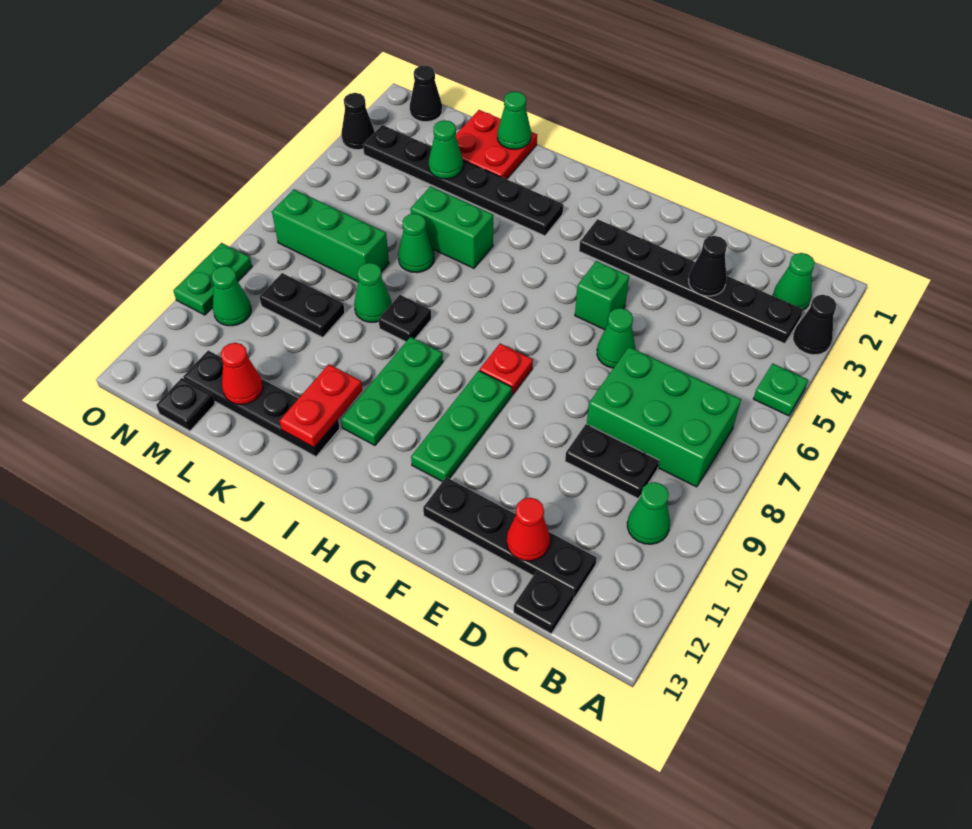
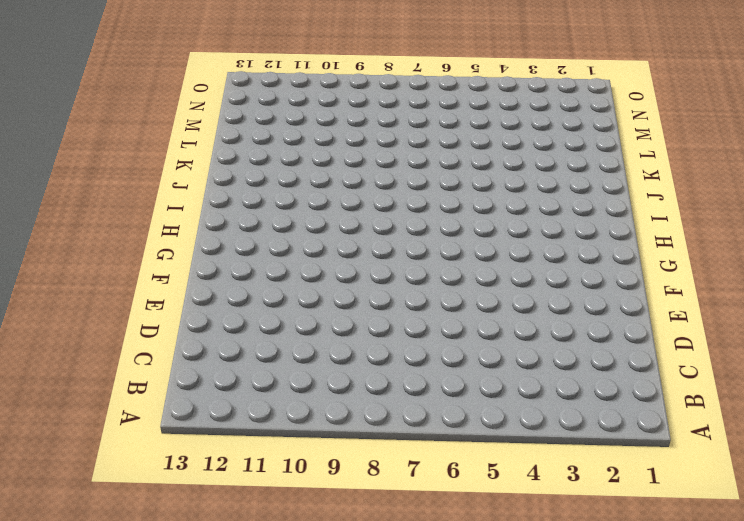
none -> black 1x1 cone [793,295,837,355]
none -> green 1x1 plate [753,364,808,416]
none -> green 1x1 cone [773,253,815,310]
none -> black 1x6 plate [579,219,803,344]

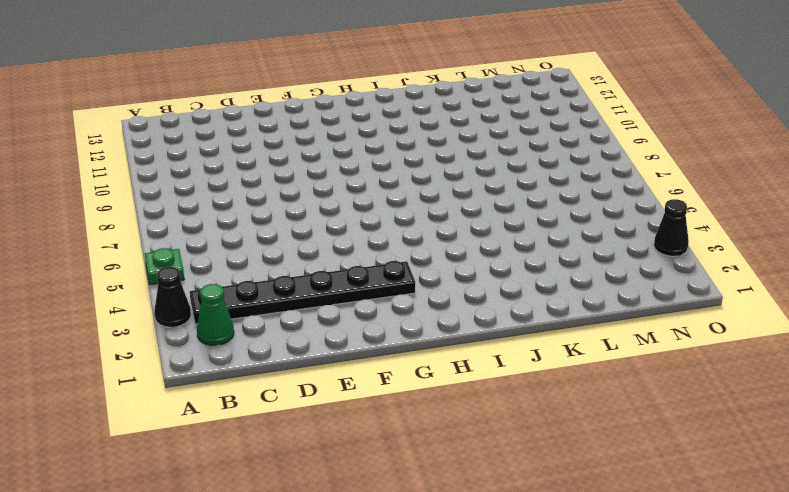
none -> green 2x3 brick [587,347,741,487]
none -> green 1x1 cone [627,482,670,544]
none -> black 1x2 plate [565,424,659,499]
none -> black 1x4 plate [423,477,597,598]

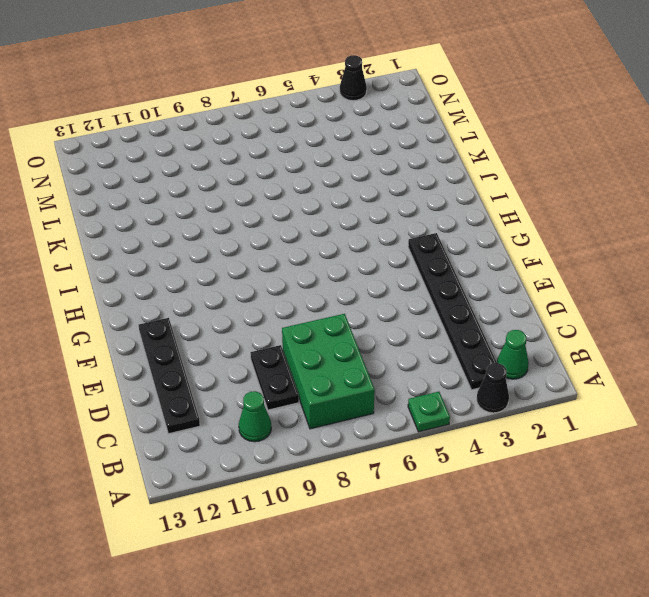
none -> black 1x1 plate [514,572,574,634]
none -> green 1x1 cone [597,308,635,368]
none -> green 1x1 brick [575,261,629,330]
none -> red 1x1 plate [480,344,533,395]

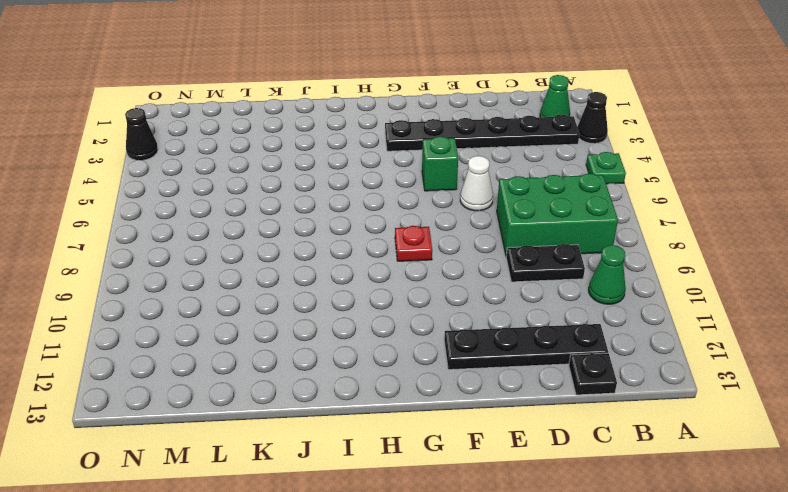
white 1x1 cone [460,156,493,211] -> green 1x1 cone [597,308,635,368]
none -> green 1x3 plate [411,371,512,482]
none -> black 1x6 plate [363,125,563,236]
none -> green 1x3 plate [341,337,443,445]
none -> green 1x2 brick [410,186,493,268]

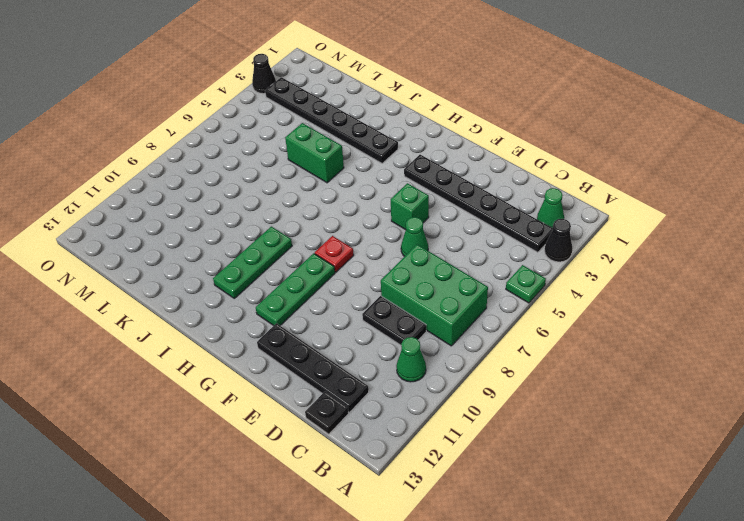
none -> black 1x1 plate [379,295,431,342]
none -> black 1x4 plate [183,350,340,457]
none -> red 2x2 plate [456,110,537,179]
none -> green 1x1 cone [398,214,434,273]

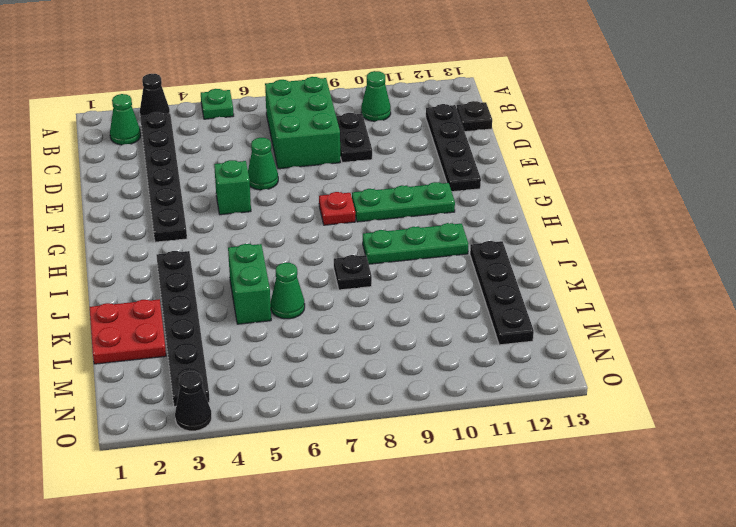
none -> green 1x1 cone [354,263,391,322]
none -> green 1x3 brick [272,190,389,282]
none -> black 1x2 plate [259,273,345,337]
none -> black 1x1 plate [156,378,215,431]

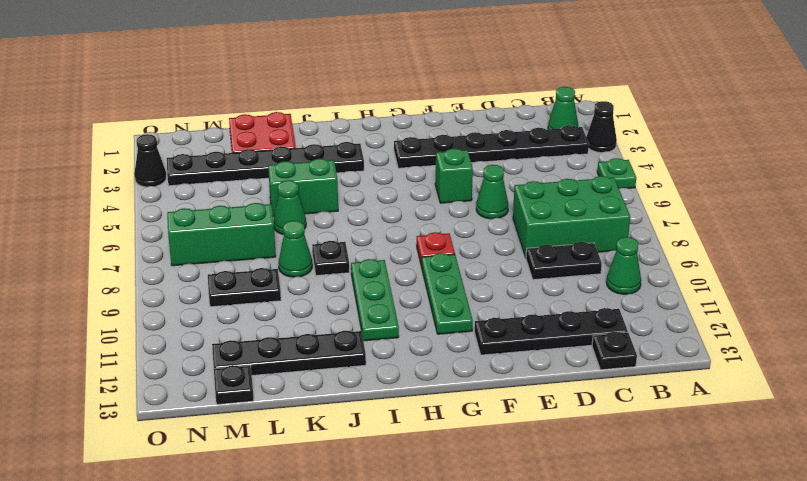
none -> black 1x1 cone [410,65,442,122]
none -> green 1x1 cone [211,266,251,326]
none -> green 1x2 plate [173,243,252,315]
none -> black 1x1 cone [689,236,727,296]

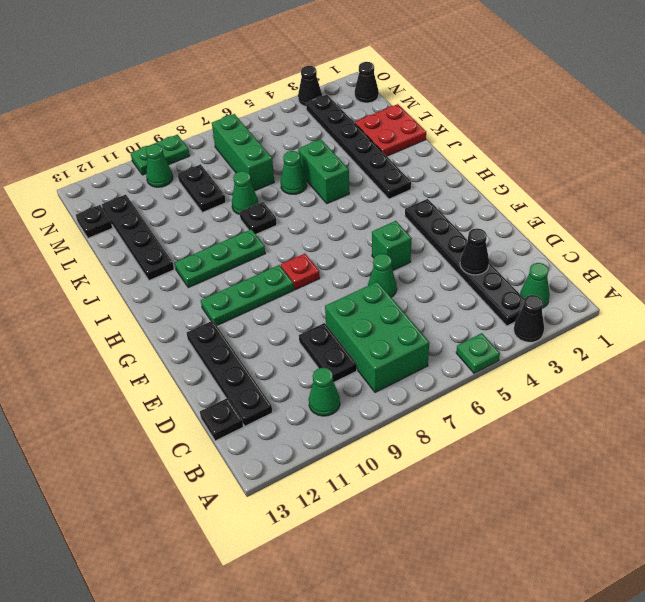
none -> red 1x1 cone [507,498,550,561]
none -> red 1x2 plate [280,364,362,447]
none -> green 1x1 cone [497,92,531,149]
none -> green 1x1 cone [429,120,463,179]

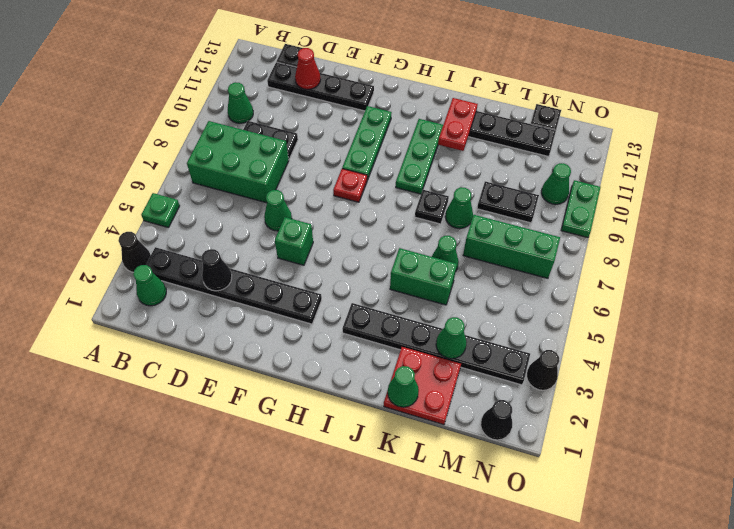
none -> red 1x1 cone [221,343,263,405]

